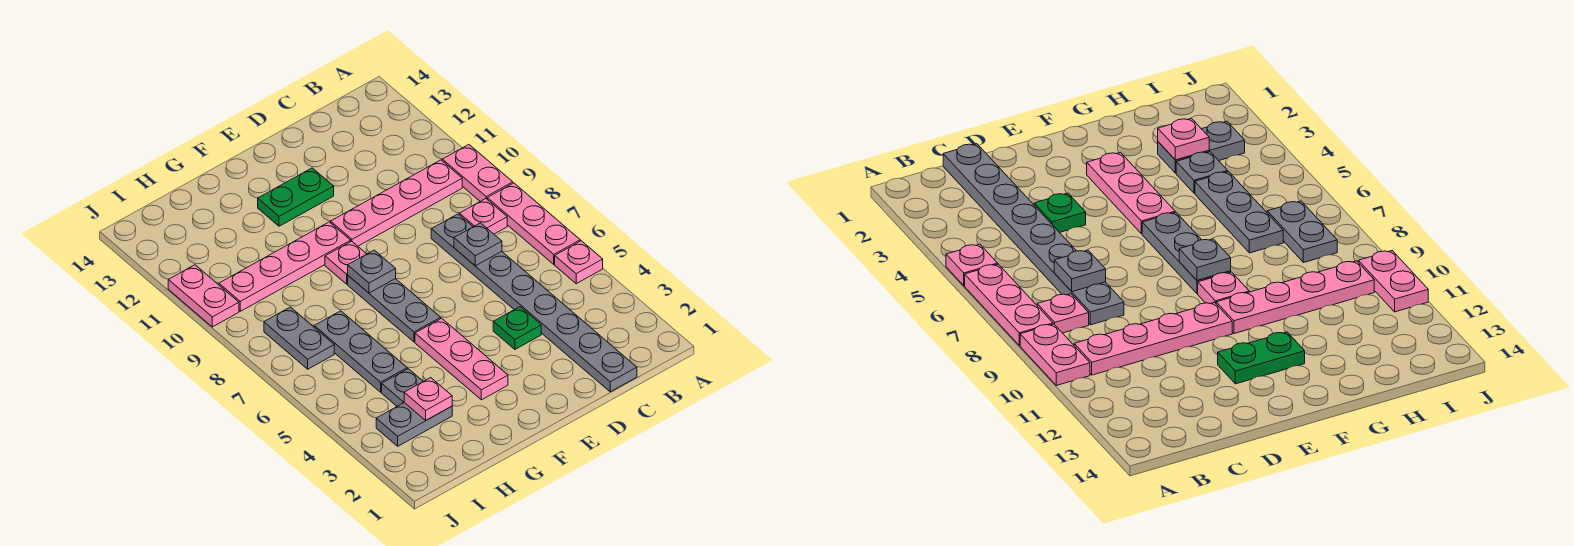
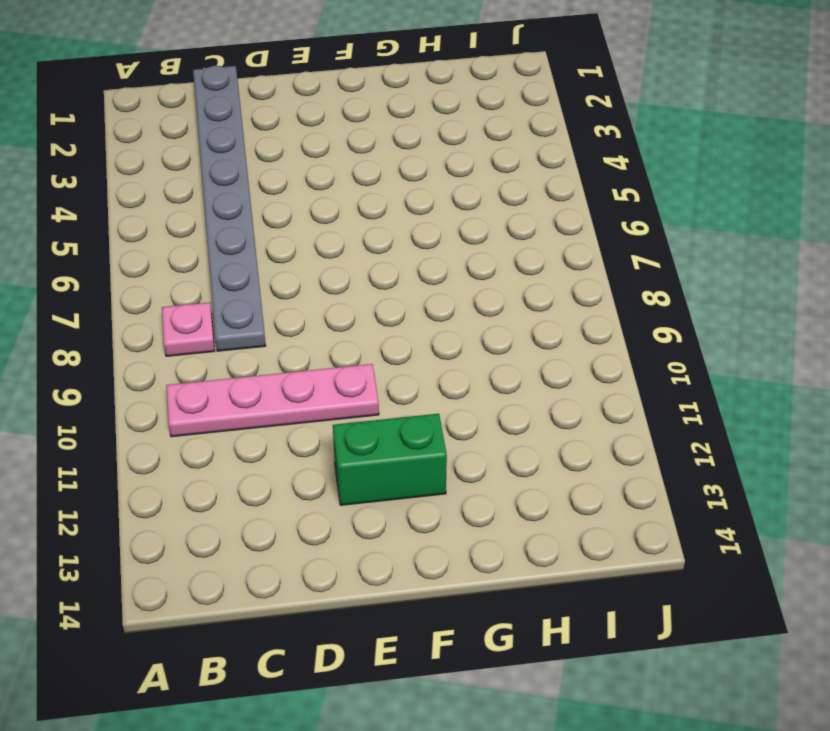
green 1x2 brick [333,414,447,505] -> green 1x2 plate [258,168,334,226]
none -> pink 1x1 plate [555,241,603,284]
none -> pink 1x3 plate [487,183,580,264]
none -> pink 1x2 plate [442,145,513,201]

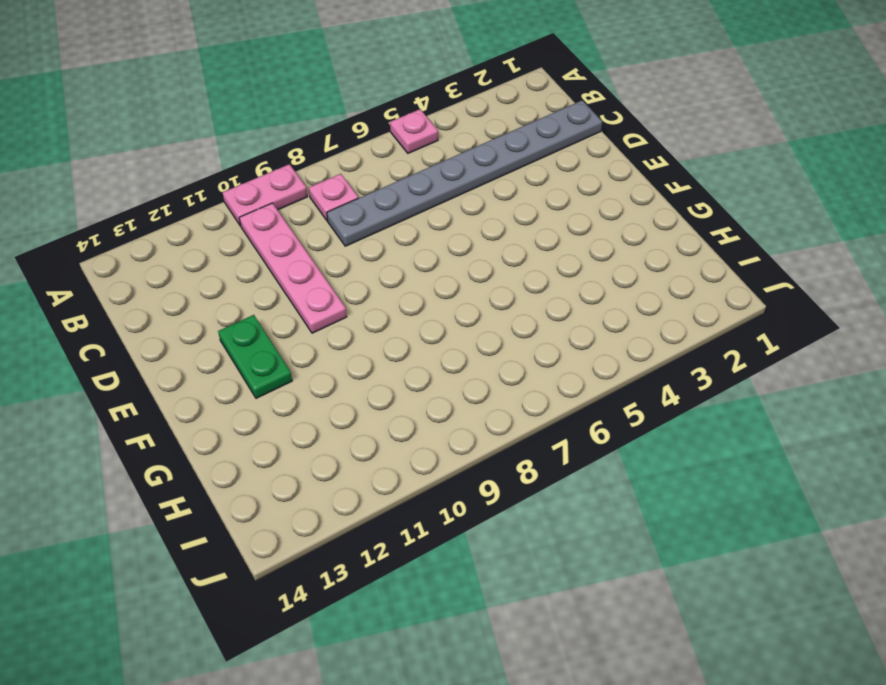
none -> pink 1x3 plate [487,183,580,264]
none -> green 1x1 plate [493,307,541,349]
none -> pink 1x3 plate [415,318,508,400]

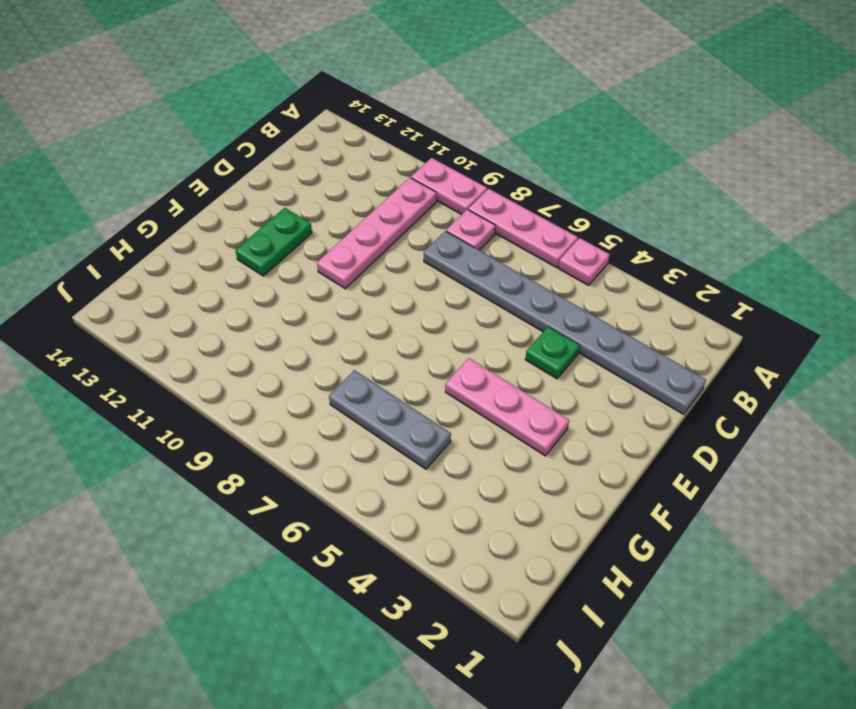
none -> grey 1x3 plate [348,276,441,342]
none -> pink 1x1 plate [325,241,366,284]
none -> pink 1x4 plate [219,222,351,311]

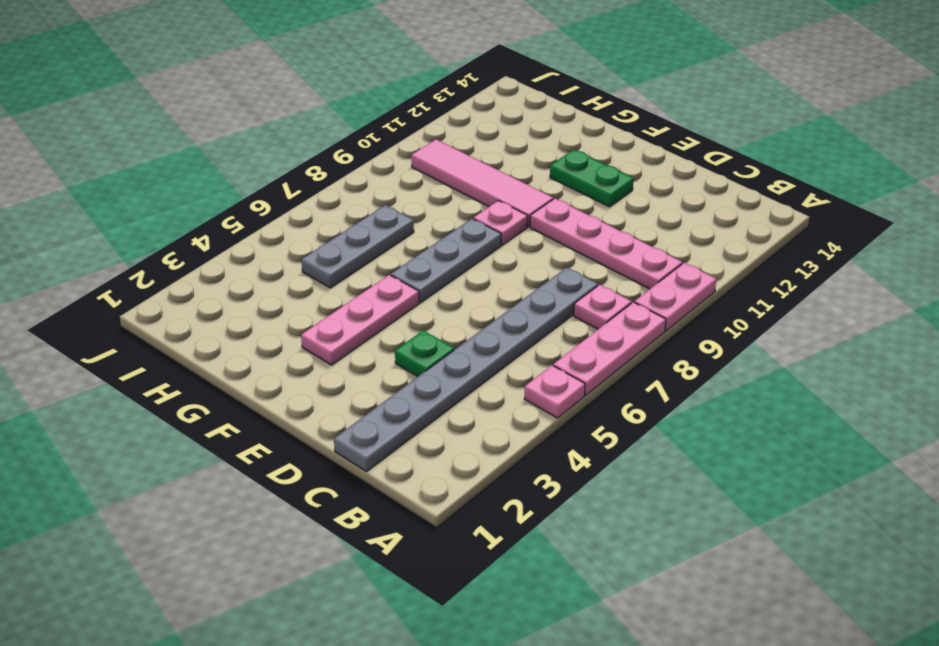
pink 1x4 tile [411,139,553,227] -> pink 1x4 plate [219,222,351,311]
none -> grey 1x2 plate [376,403,452,446]
none -> grey 1x1 plate [382,369,423,406]
none -> grey 1x2 plate [264,307,334,369]

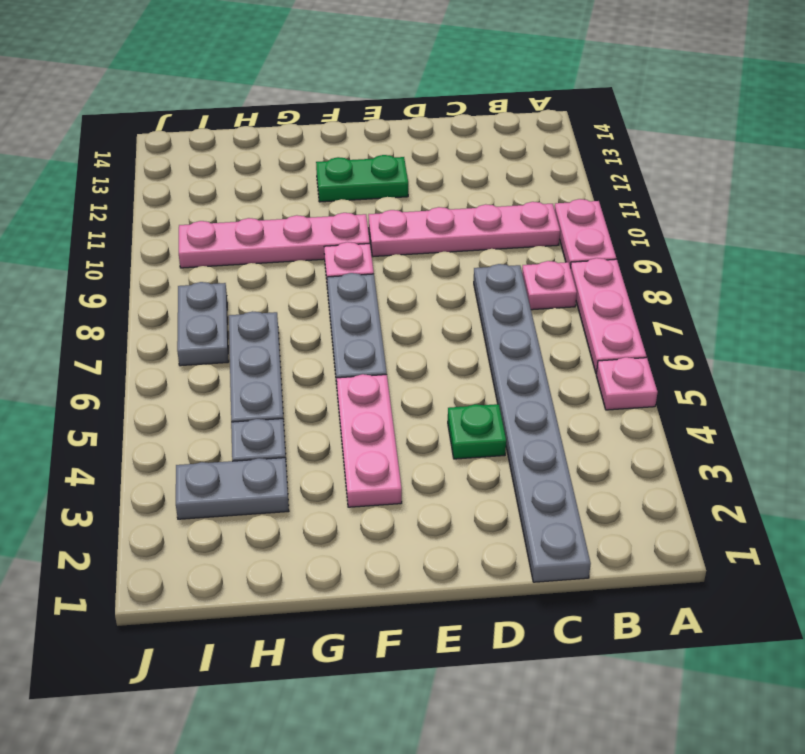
none -> pink 1x2 plate [168,265,239,327]
none -> grey 1x1 plate [454,223,502,266]
none -> grey 1x1 plate [348,250,396,293]

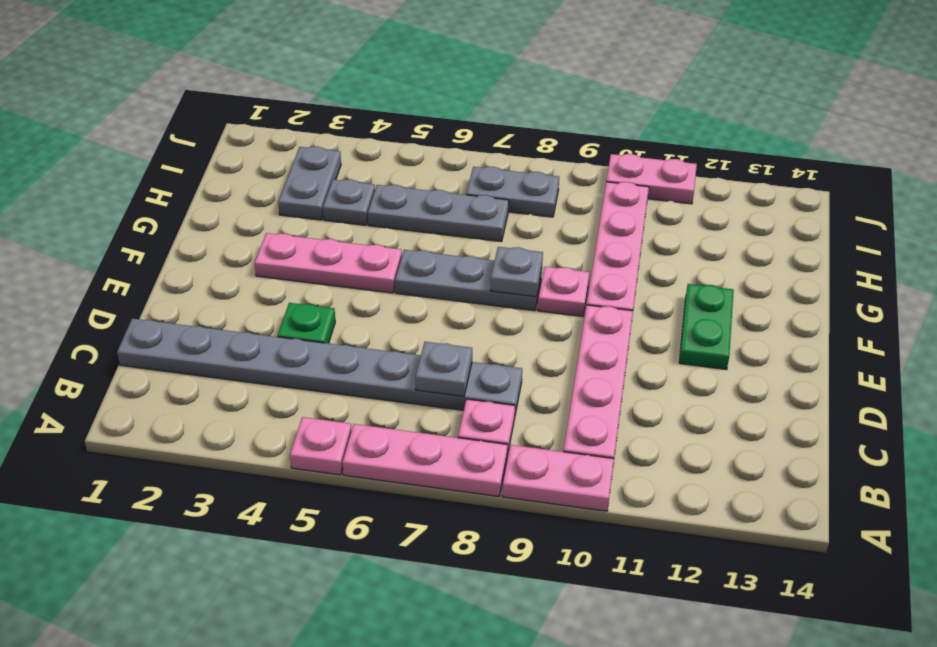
none -> pink 1x1 plate [404,378,452,420]

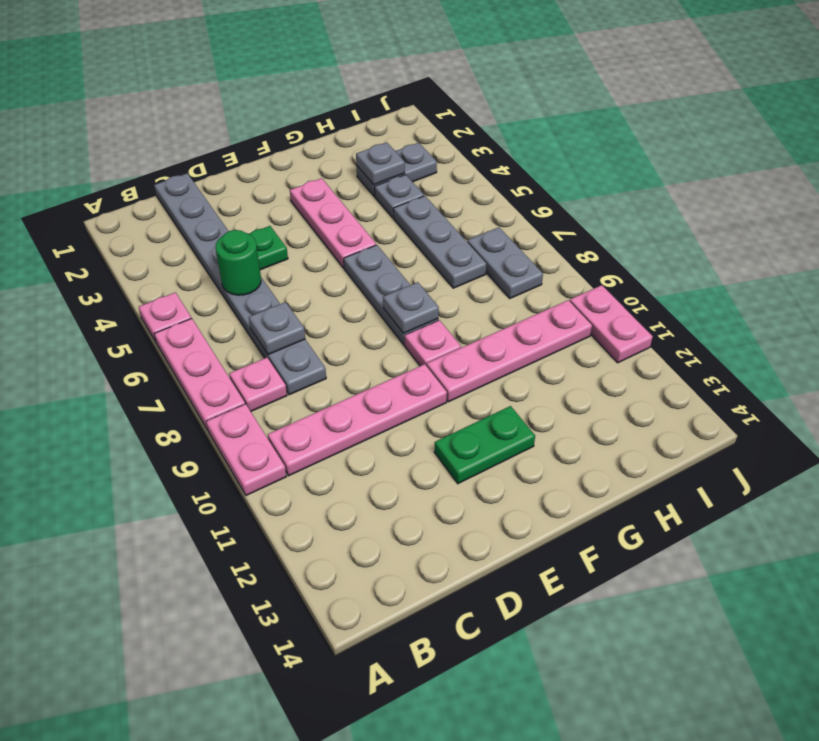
green 1x1 round brick [215,230,261,295] -> none
grey 1x1 plate [356,142,405,185] -> pink 1x1 plate [404,378,452,420]

